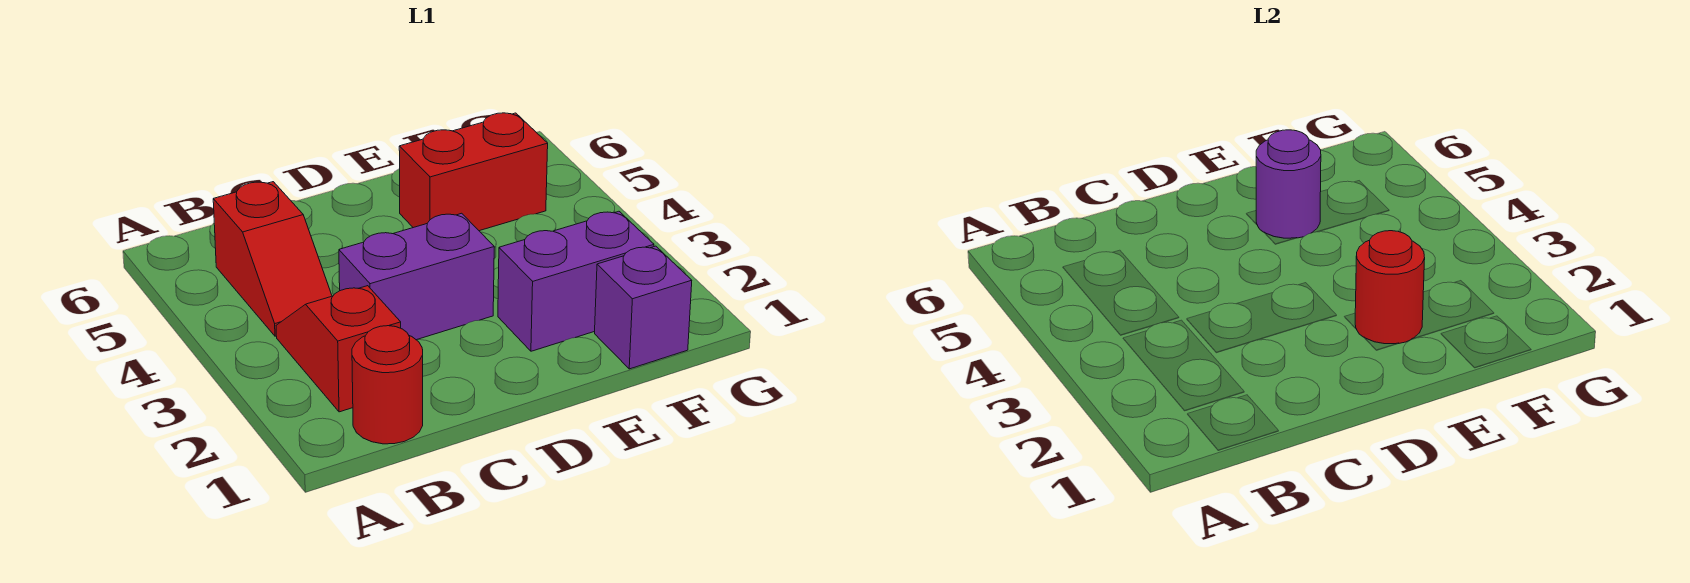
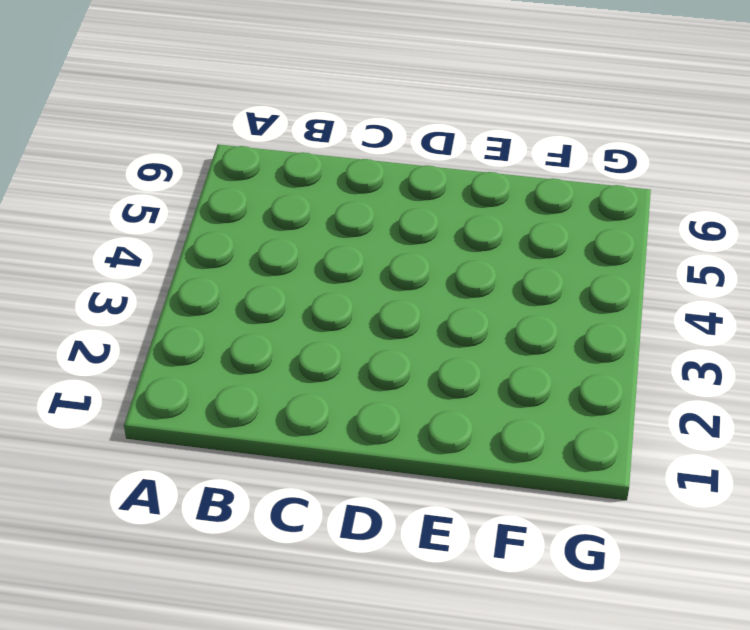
none -> red 1x1 round brick [352,326,423,444]
none -> red 1x2 slope [276,286,401,412]

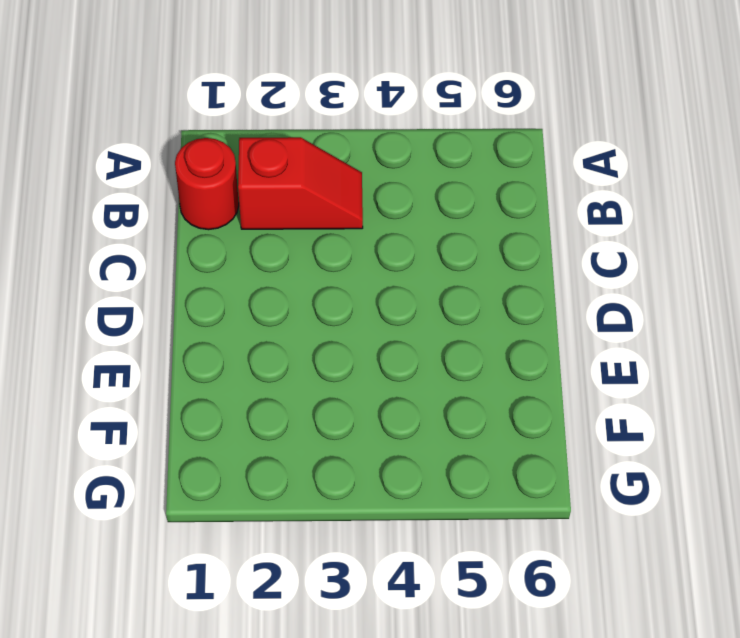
none -> red 1x2 slope [213,182,332,336]
none -> purple 1x2 brick [339,213,494,340]

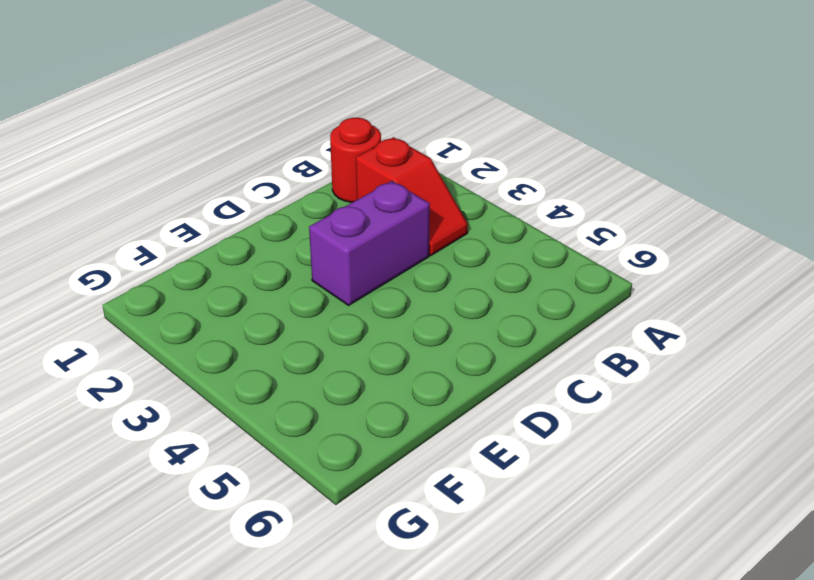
none -> red 1x2 slope [213,182,332,336]
none -> purple 1x2 brick [498,211,654,351]

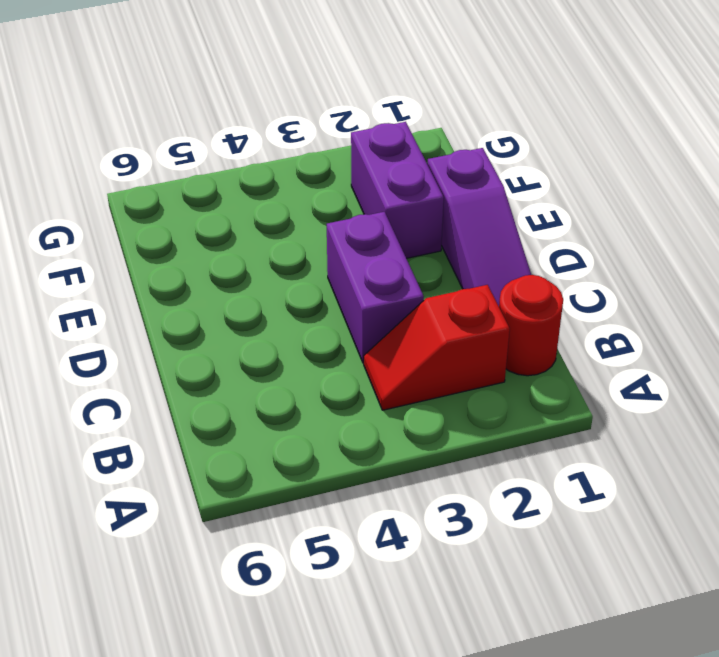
purple 1x3 slope [427,148,531,306] -> none
none -> red 1x2 slope [213,182,332,336]
none -> red 1x2 brick [399,113,548,231]

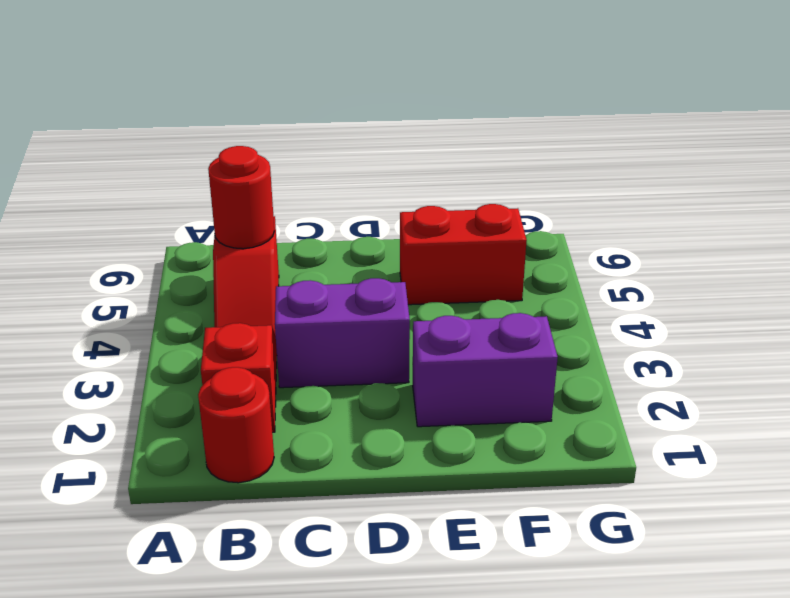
red 1x1 round brick [208,146,274,249] -> red 1x1 round brick moved to [1355,231,1425,344]
none -> purple 1x1 brick [595,246,692,369]
none -> purple 1x1 round brick [1256,130,1321,238]

